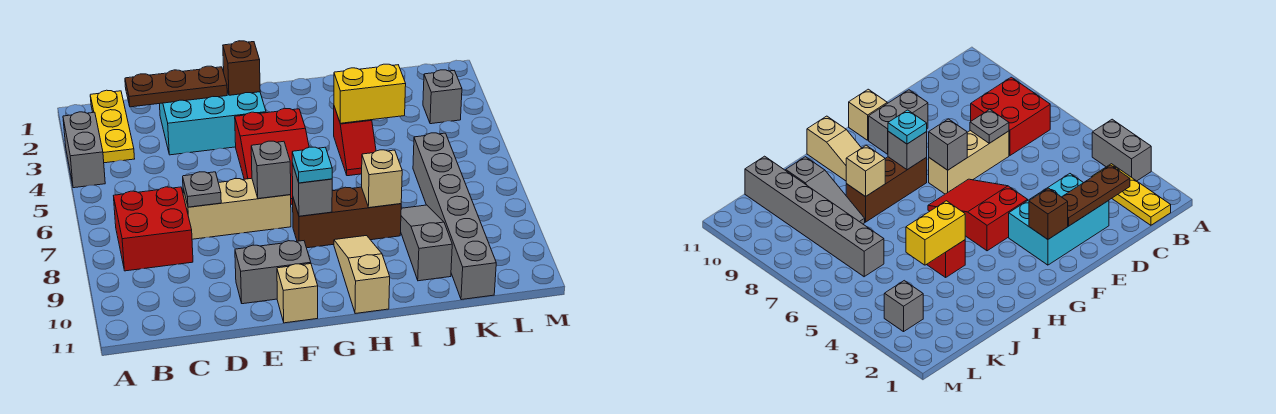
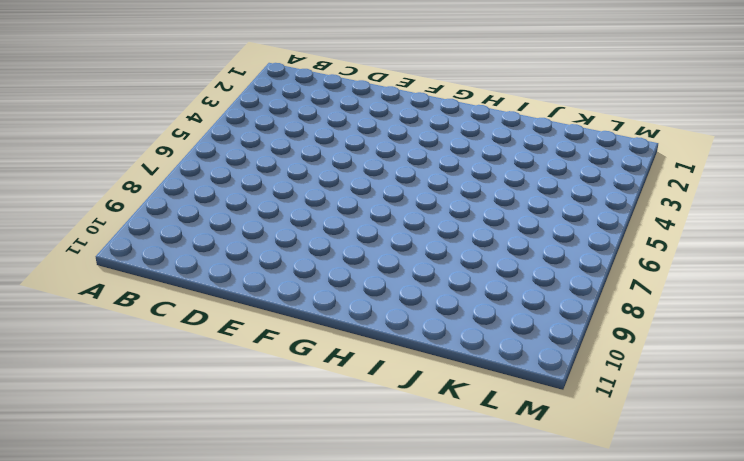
none -> grey 1x2 brick [63,112,105,188]
none -> yellow 1x3 plate [90,90,135,163]
none -> red 2x2 brick [114,187,193,271]

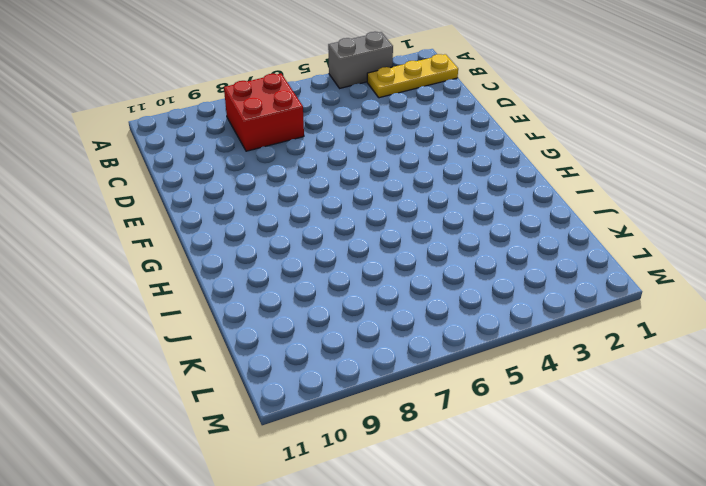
none -> cyan 2x3 brick [160,91,266,155]
none -> tan 1x3 brick [183,178,291,239]
none -> grey 1x2 brick [235,241,311,304]

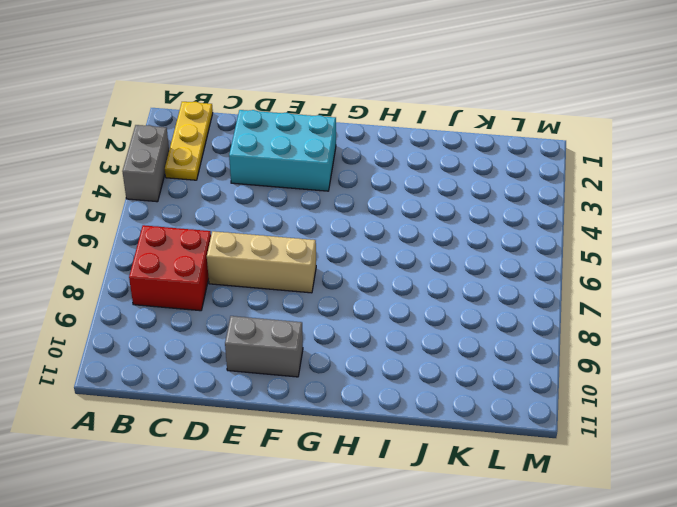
none -> red 2x3 slope [235,108,309,204]
none -> tan 1x1 brick [277,264,318,323]
none -> brown 1x3 brick [293,187,401,248]

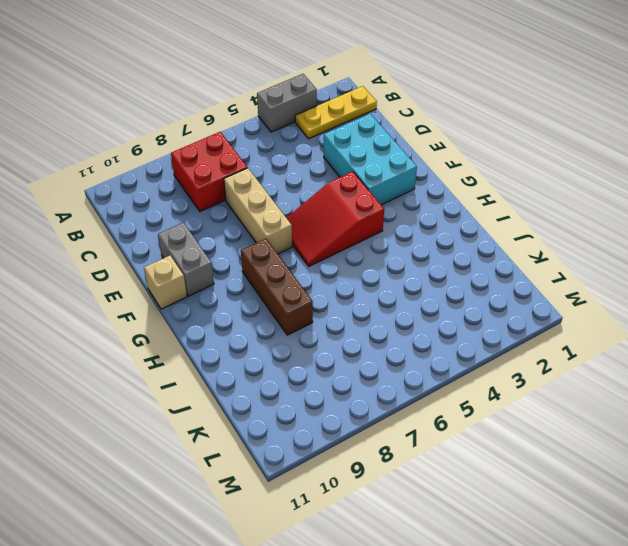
none -> tan 1x3 slope [334,236,390,314]
none -> red 1x2 slope [334,107,376,176]
none -> grey 1x3 slope [401,205,452,281]

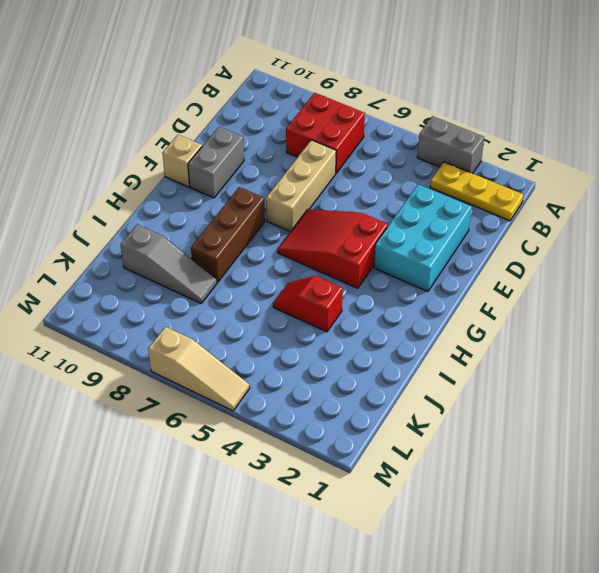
tan 1x3 slope [148,327,250,411] -> tan 1x3 slope moved to [334,236,390,314]
none -> grey 1x6 brick [413,133,496,300]
none -> grey 1x1 brick [423,70,462,124]
none -> brown 1x3 plate [125,66,227,107]

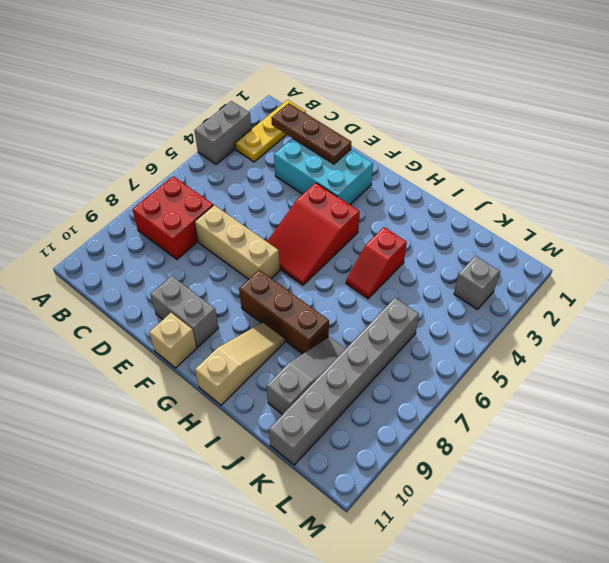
none -> grey 1x1 plate [183,172,221,207]
none -> brown 1x1 brick [223,41,260,95]
none -> grey 1x1 brick [251,141,291,199]

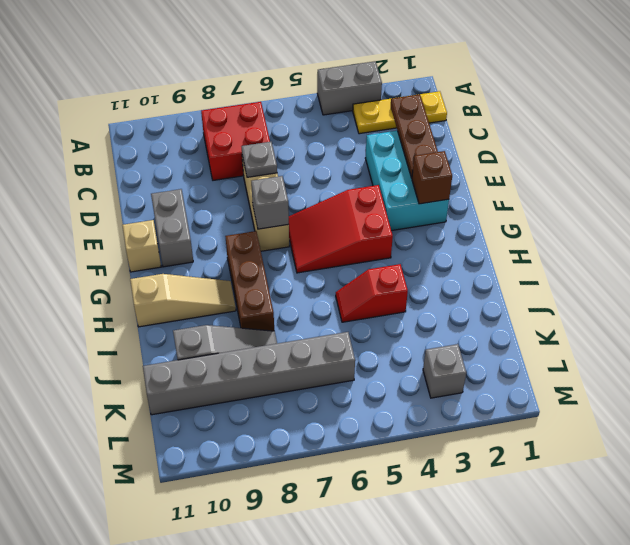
none -> grey 1x1 brick [292,163,332,216]
none -> yellow 1x2 brick [334,64,406,123]
none -> tan 1x1 brick [362,150,402,208]

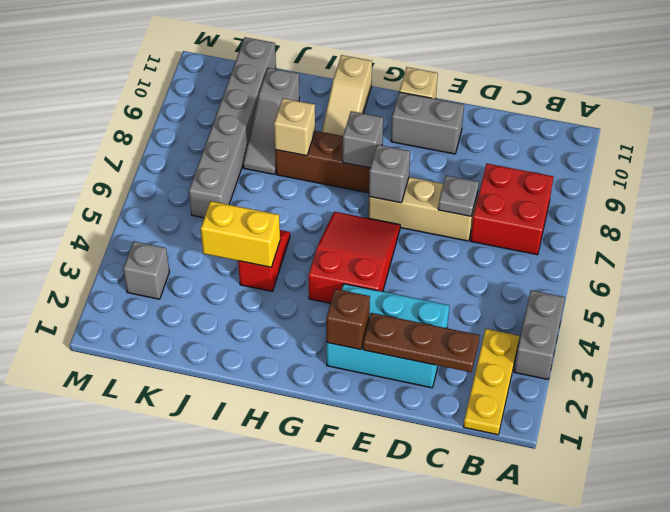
none -> cyan 1x1 plate [292,147,332,183]

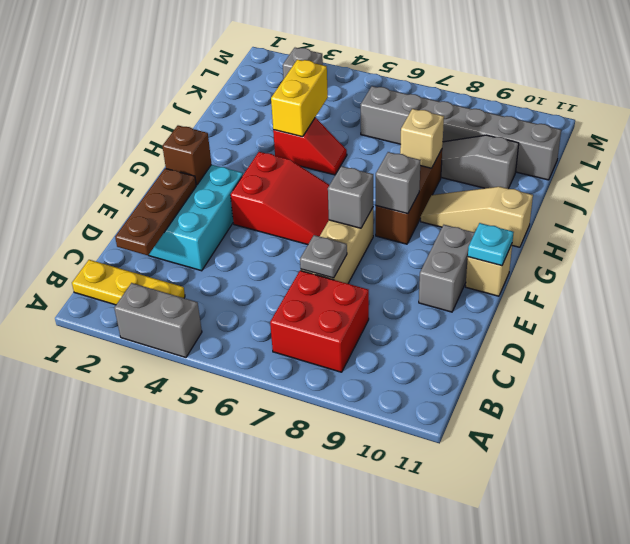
cyan 1x1 plate [468,223,514,266] -> cyan 1x1 plate moved to [292,147,332,183]

